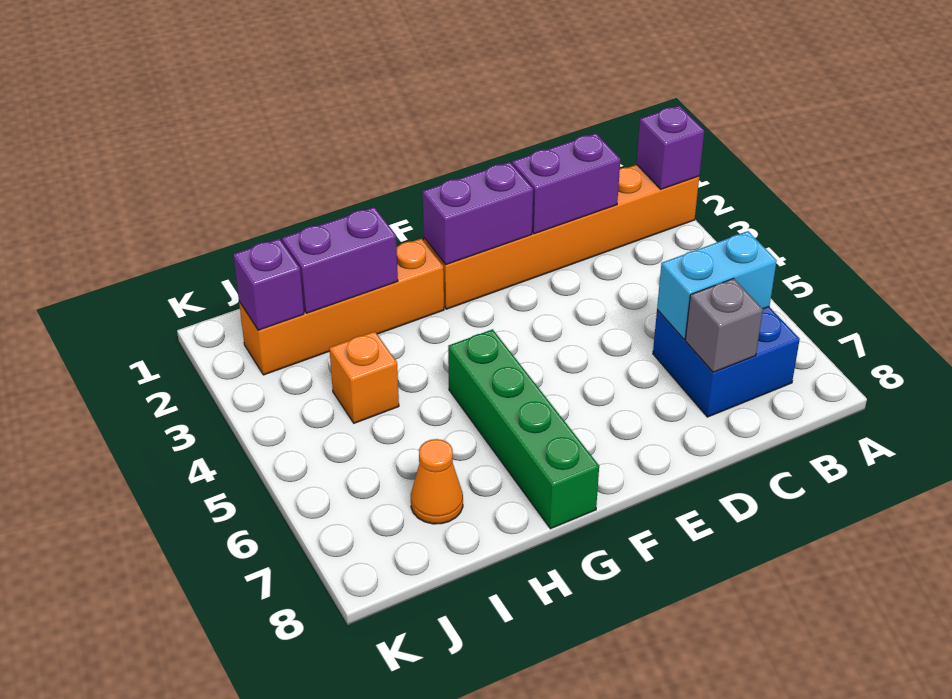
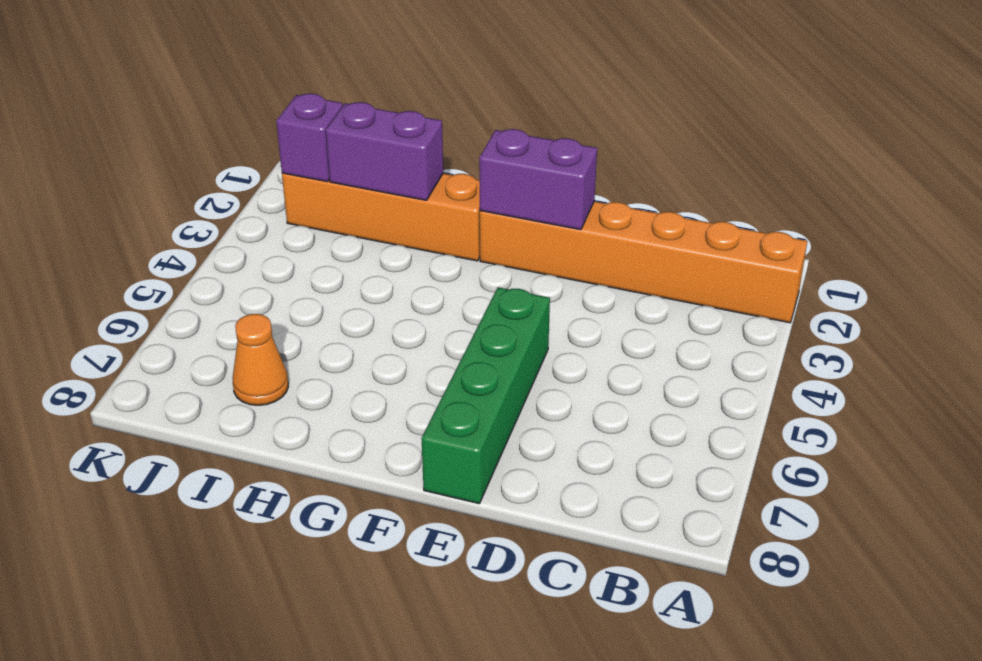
green 1x4 brick [421,287,550,504] -> green 1x4 brick moved to [448,329,599,529]
none -> blue 2x2 brick [653,307,800,417]
none -> orange 1x1 brick [329,331,399,423]
none -> purple 1x1 brick [637,106,704,189]

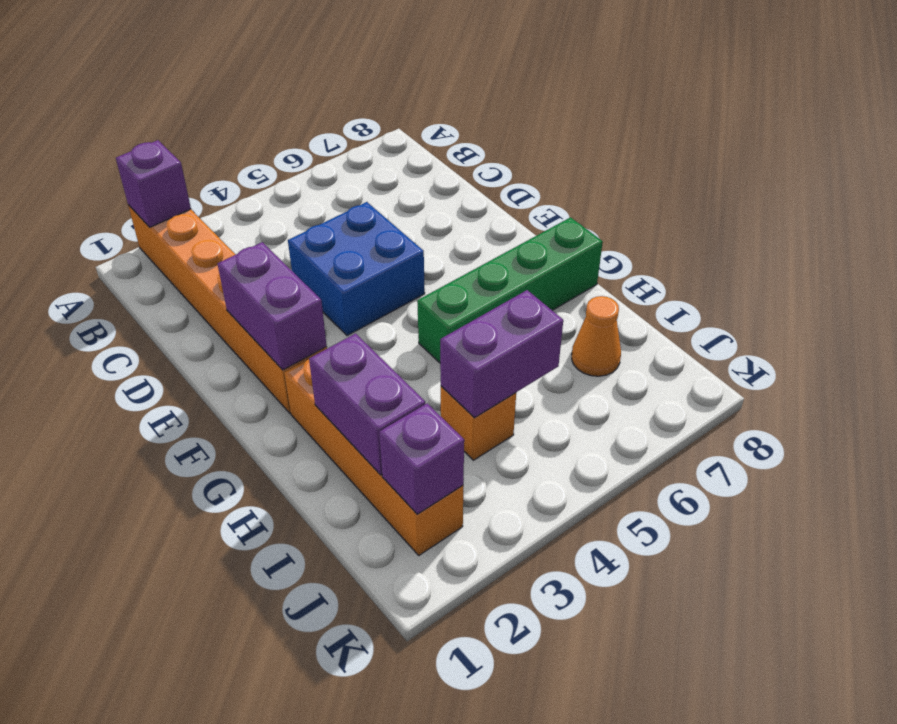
blue 2x2 brick [288,202,425,336] -> blue 2x2 brick moved to [653,307,800,417]
purple 1x2 brick [440,290,563,418] -> purple 1x2 brick turned to [512,133,620,234]
none -> cyan 1x2 brick [657,231,777,339]
none -> grey 1x1 brick [685,278,763,372]

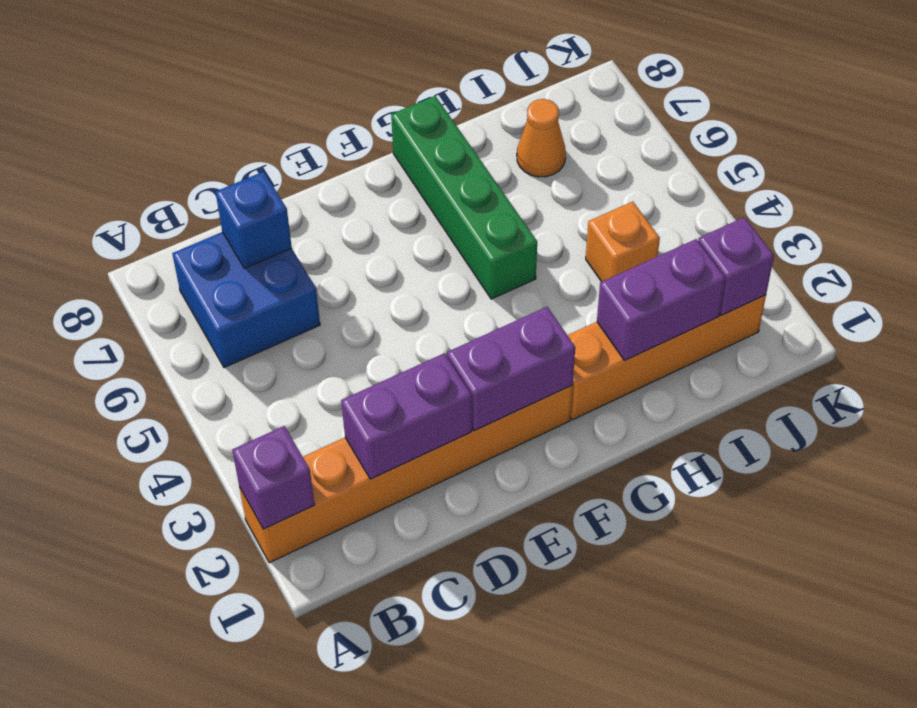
blue 1x1 brick [216,172,292,268] -> grey 1x1 brick [685,278,763,372]
none -> cyan 1x2 brick [657,231,777,339]

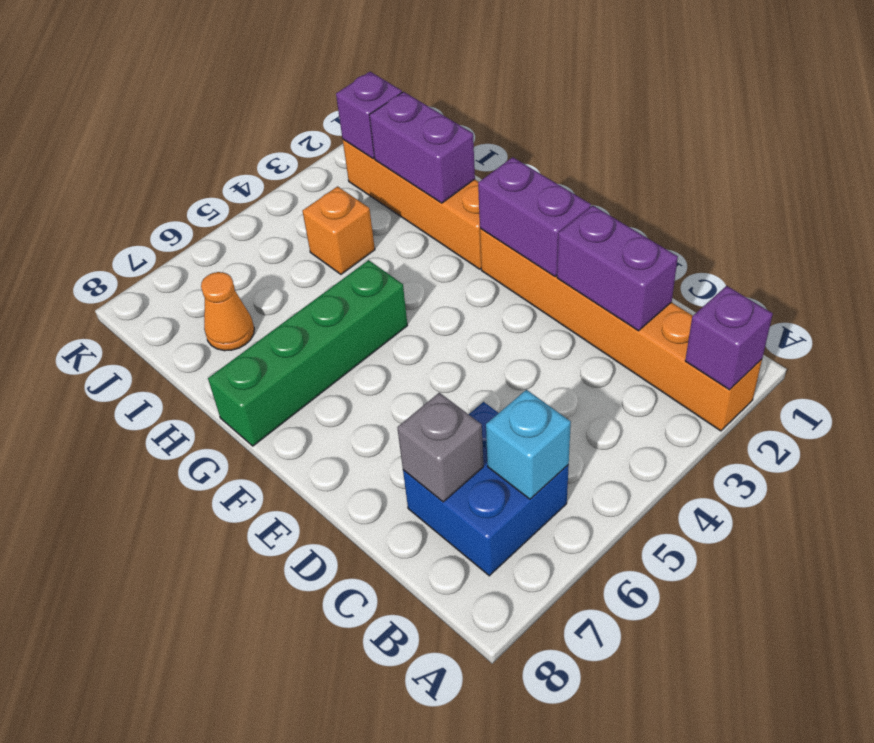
cyan 1x1 brick [486,390,571,499] -> cyan 1x2 brick [657,231,777,339]

